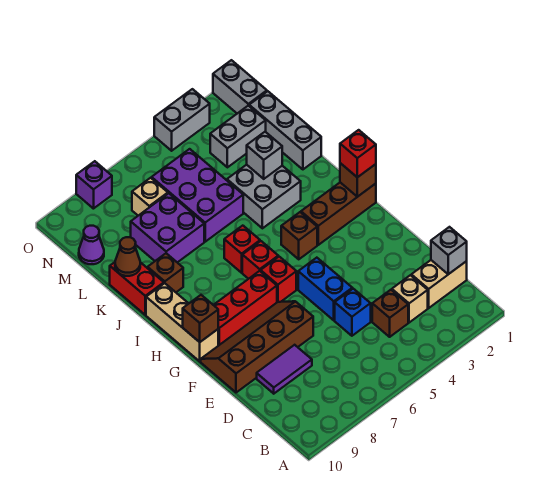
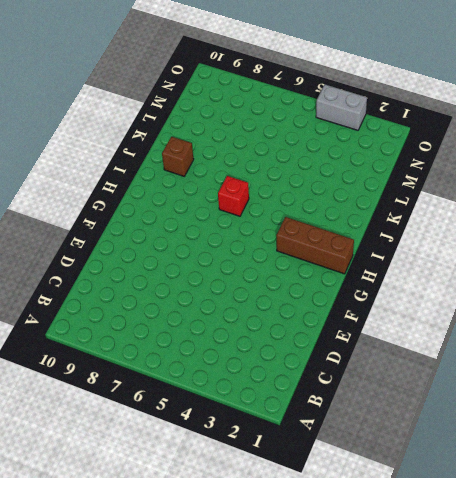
none -> tan 1x2 brick [411,260,467,308]
none -> tan 1x1 brick [392,275,428,323]
none -> brown 1x1 brick [372,290,408,337]
none -> blue 1x1 brick [335,289,371,336]

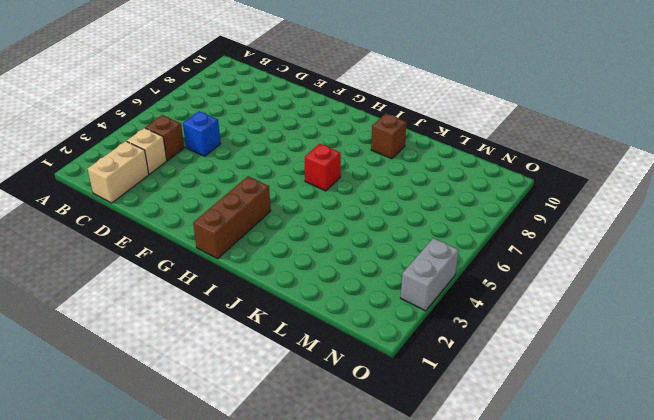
none -> purple 1x2 tile [257,345,312,394]
none -> blue 1x2 brick [298,258,352,320]
none -> brown 2x4 slope [201,301,313,393]
none -> red 1x1 brick [261,257,296,302]

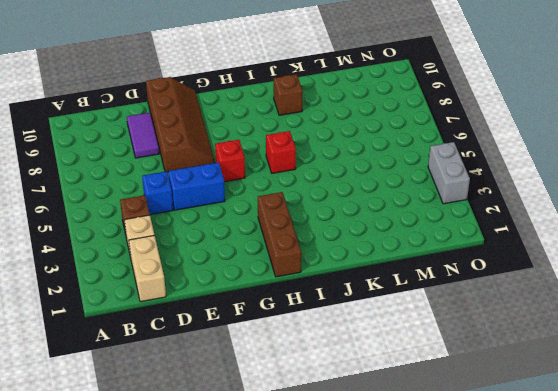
none -> red 1x3 brick [214,271,277,346]
none -> tan 1x3 brick [146,283,218,361]
none -> brown 1x1 brick [281,212,317,259]
none -> red 1x1 brick [242,241,278,279]

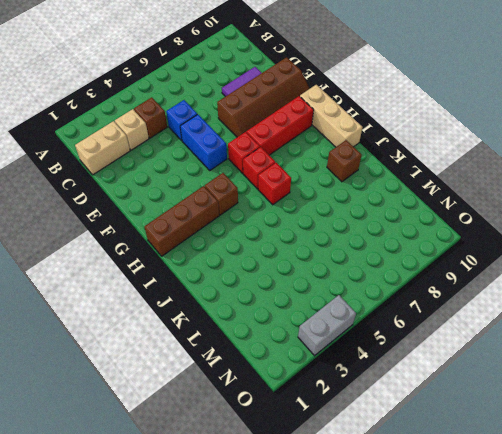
none -> grey 2x2 brick [227,165,301,228]
none -> red 1x2 brick [110,262,164,315]
none -> grey 1x3 brick [249,91,321,169]
none -> purple 2x3 brick [152,149,243,242]

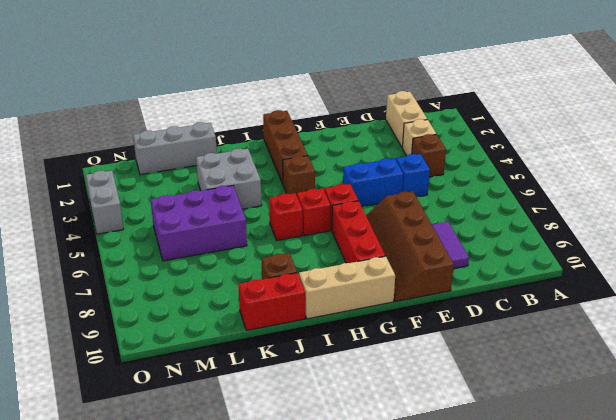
none -> purple 2x2 brick [131,193,204,262]
none -> grey 1x2 brick [210,106,266,167]
none -> tan 1x1 brick [132,178,168,216]
none -> purple 1x1 cone [79,226,104,264]

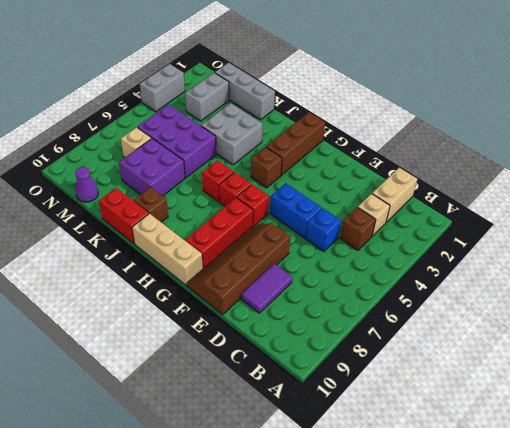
none -> grey 1x2 brick [213,60,267,113]
none -> purple 1x1 brick [76,161,112,209]
none -> grey 1x1 brick [431,227,467,274]
none -> brown 1x1 brick [183,295,218,342]

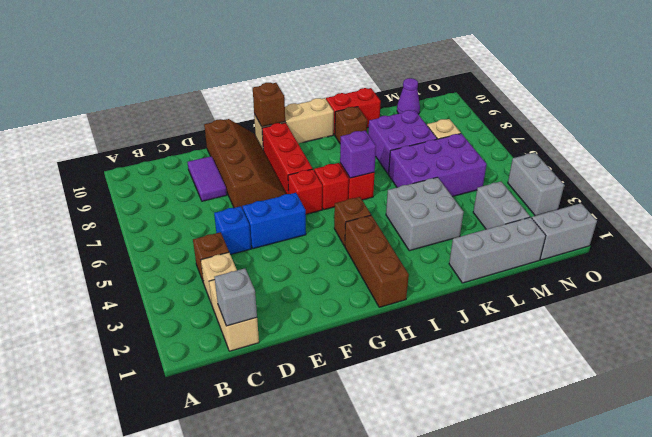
purple 1x1 brick [340,131,376,178] -> purple 1x1 brick moved to [76,161,112,209]
none -> brown 1x1 brick [340,163,376,197]
none -> grey 1x1 brick [247,132,282,179]
none -> brown 1x1 cone [115,237,140,276]
none -> red 1x1 brick [340,130,376,177]

